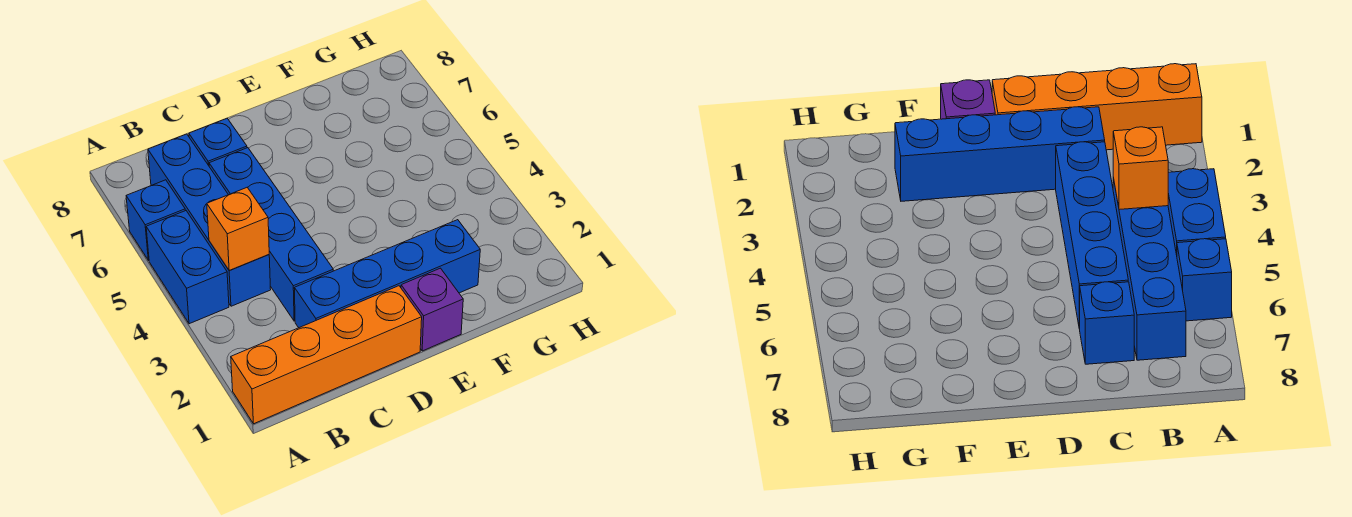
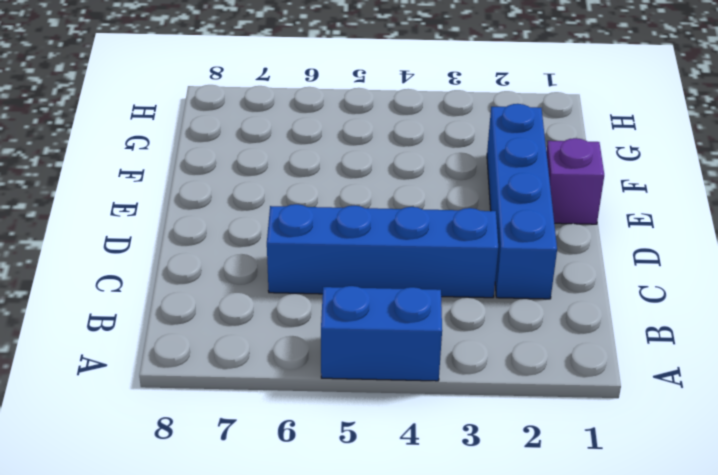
none -> orange 1x4 brick [231,286,422,424]
none -> blue 1x1 brick [126,180,185,260]

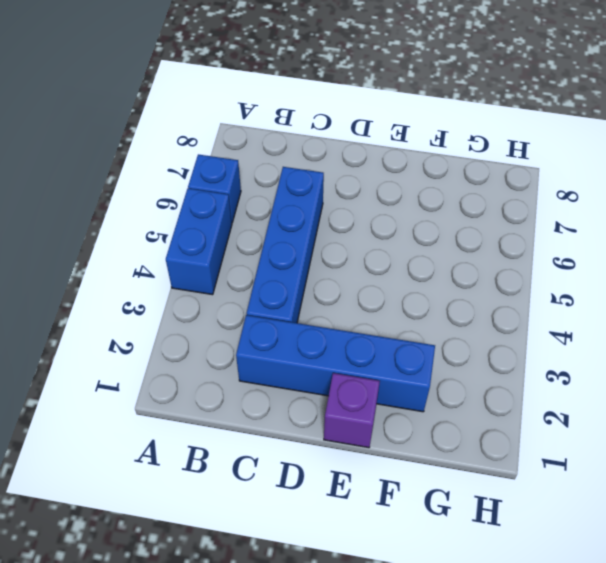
none -> orange 1x4 brick [231,286,422,424]
none -> blue 1x4 brick [148,134,271,306]

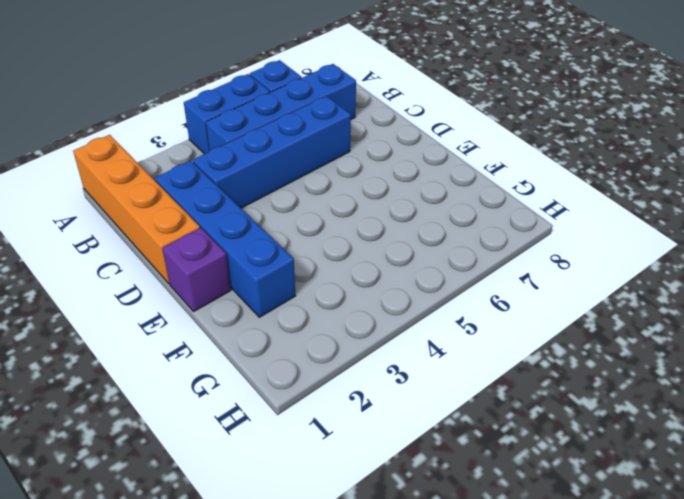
none -> blue 1x1 brick [189,118,247,166]
none -> orange 1x1 brick [207,187,269,270]

